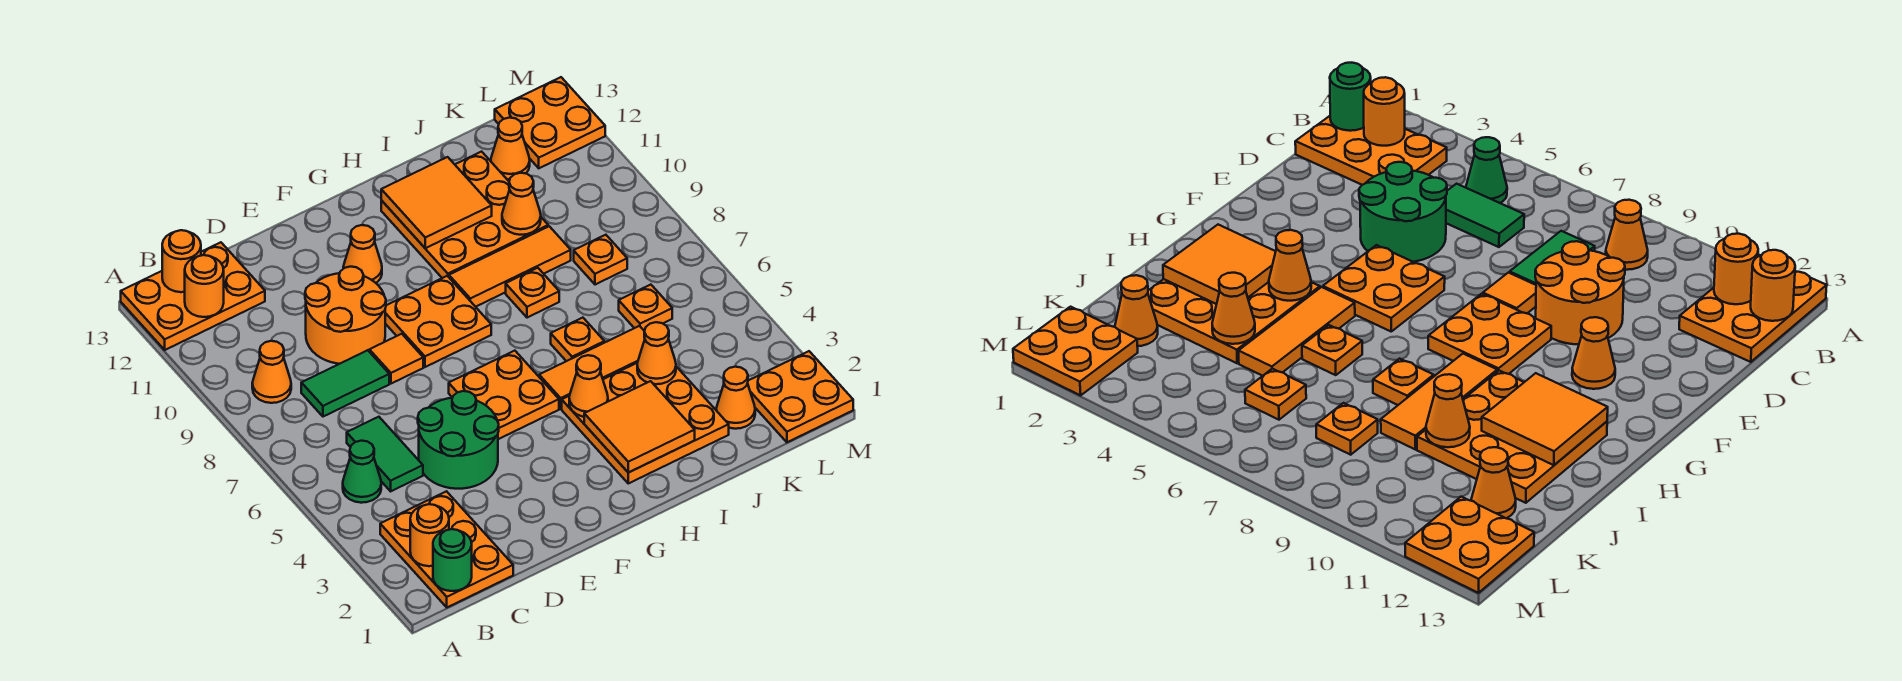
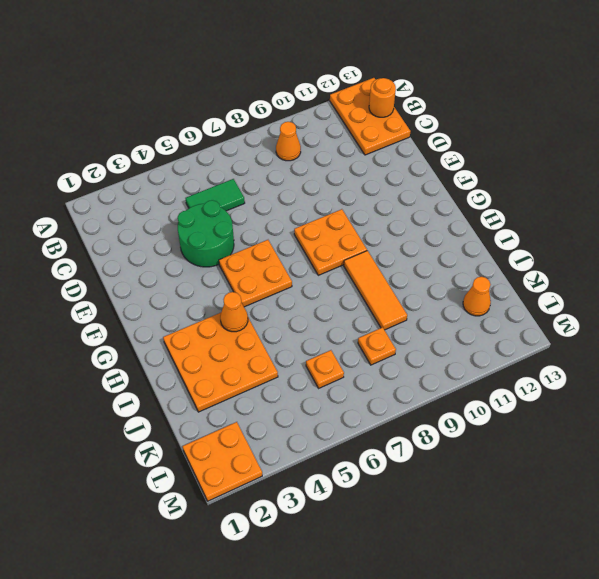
none -> orange 2x3 plate [380,491,513,607]
none -> green 1x1 cone [343,441,381,503]
none -> green 1x2 tile [301,350,389,417]
none -> orange 2x2 round brick [305,267,386,364]

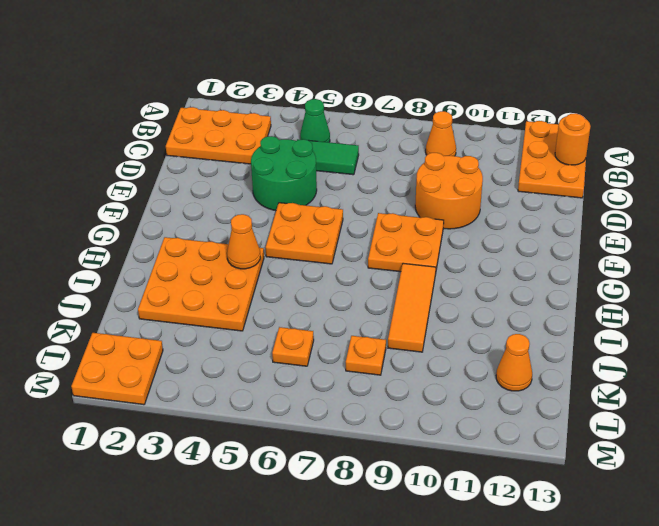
none -> green 1x2 tile [301,350,389,417]
none -> orange 1x1 tile [369,334,423,384]
none -> orange 1x1 cone [343,225,382,283]
none -> orange 1x3 tile [539,326,645,409]

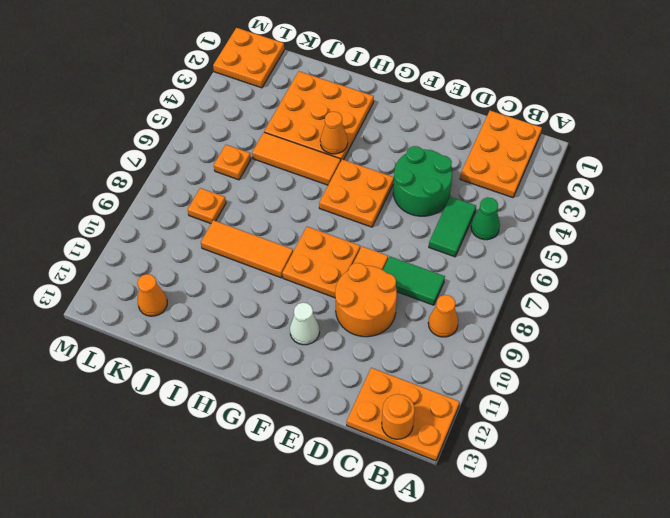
white 1x1 cone [290,303,320,345] -> orange 1x1 cone [343,225,382,283]
none -> orange 3x3 plate [381,152,548,278]
none -> orange 1x1 plate [551,318,604,361]
none -> orange 1x1 plate [506,268,559,318]
none -> orange 1x1 cone [716,367,755,429]

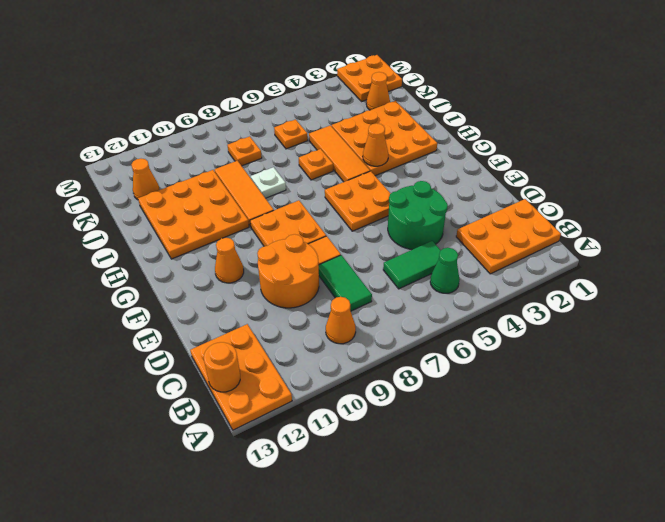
white 1x1 plate [251,167,286,198] -> orange 1x1 plate [506,268,559,318]
none -> orange 2x2 plate [495,77,605,168]
none -> green 1x1 round brick [433,529,472,591]
none -> orange 1x1 round brick [410,504,449,566]
none -> orange 1x1 round brick [185,255,224,317]

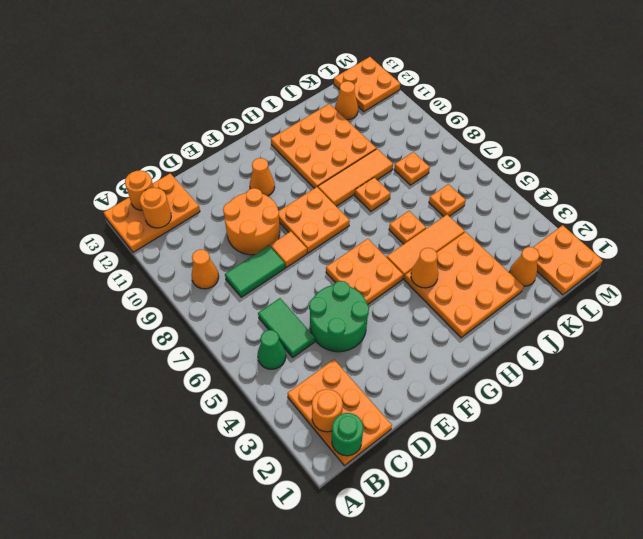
none -> orange 2x2 tile [584,381,695,473]
none -> orange 2x2 tile [381,157,492,248]
none -> orange 1x1 cone [637,322,676,384]
none -> orange 1x1 cone [502,173,541,235]

